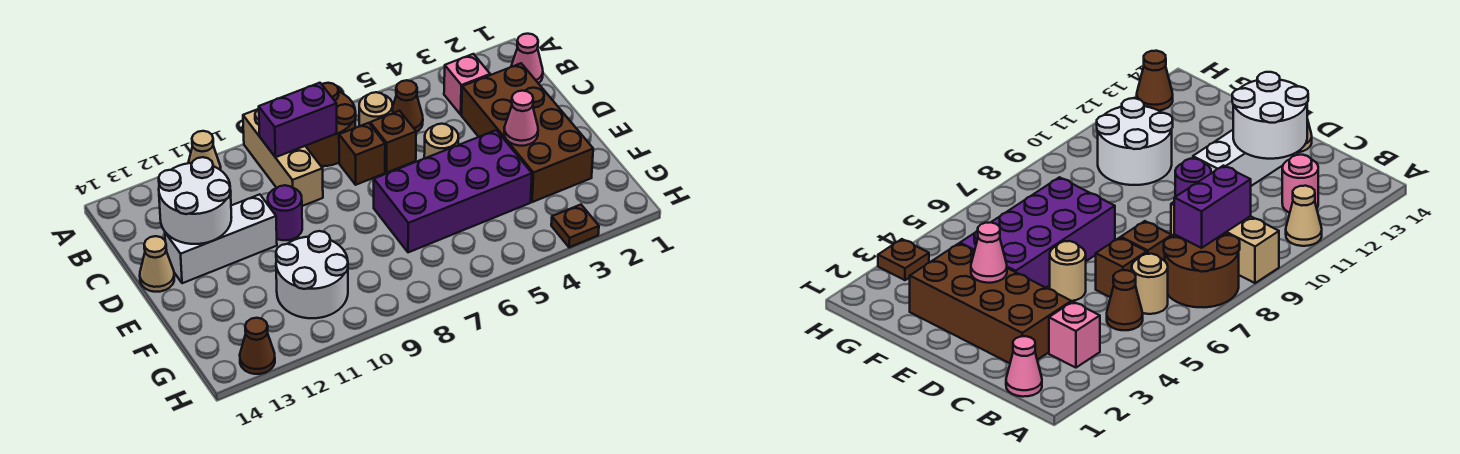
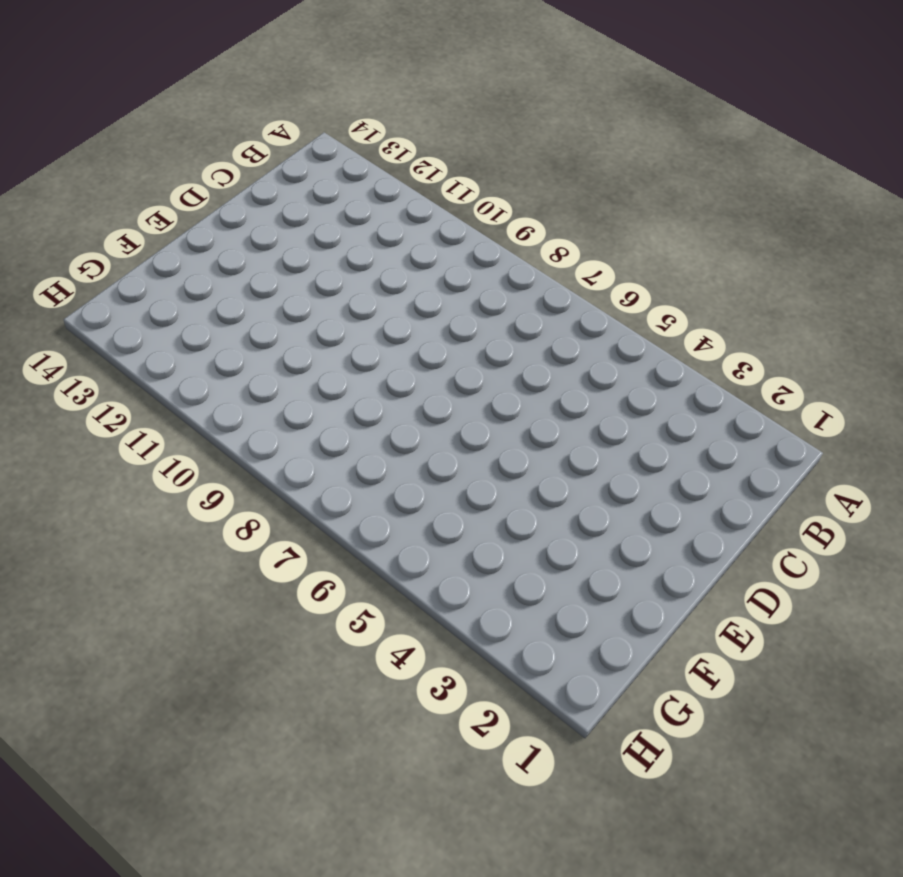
none -> brown 2x2 round brick [306,83,356,166]
none -> tan 1x3 brick [243,109,323,206]
none -> tan 1x1 cone [188,131,221,170]

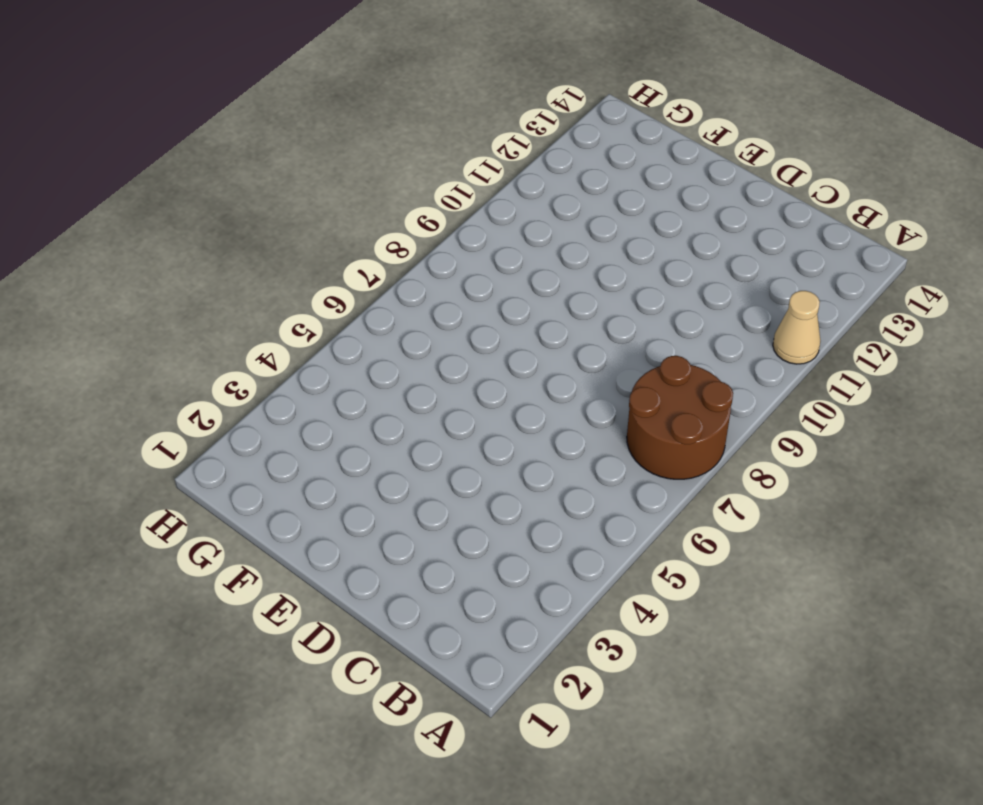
none -> tan 1x3 brick [243,109,323,206]
none -> pink 1x1 cone [511,34,543,84]
none -> pink 1x1 brick [444,54,490,115]

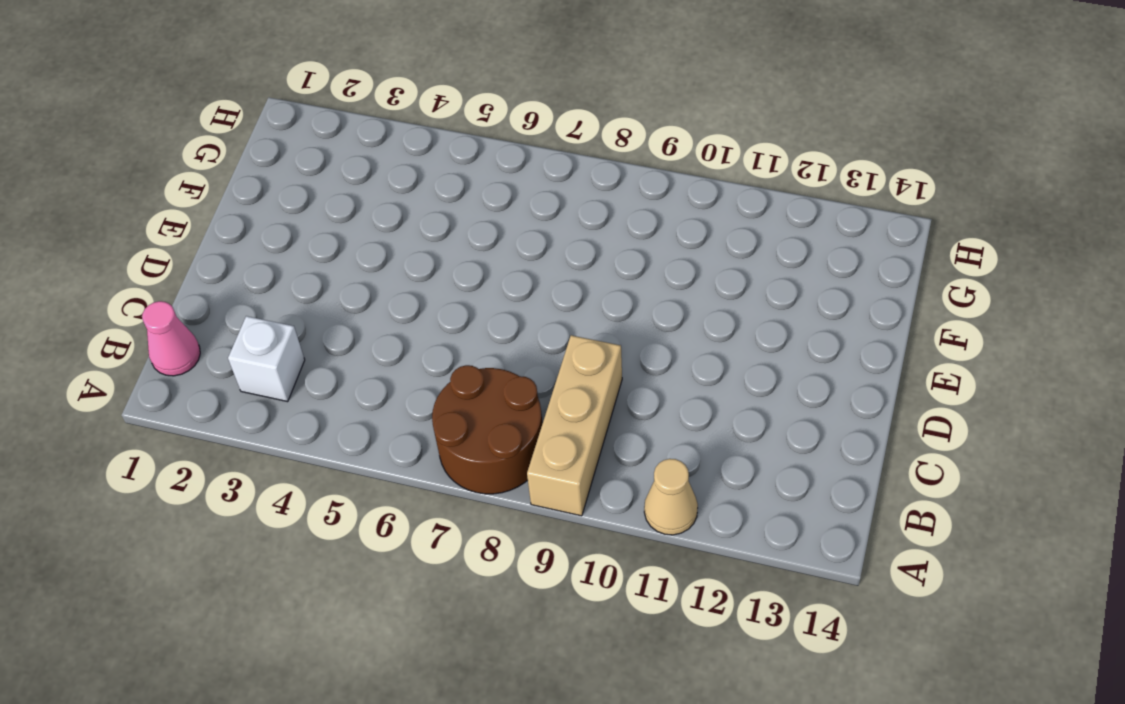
white 1x1 brick [228,316,305,402] -> pink 1x1 brick [444,54,490,115]
none -> brown 1x1 cone [393,80,423,132]
none -> tan 1x1 round brick [359,92,393,126]
none -> pink 1x1 round brick [1282,155,1318,213]

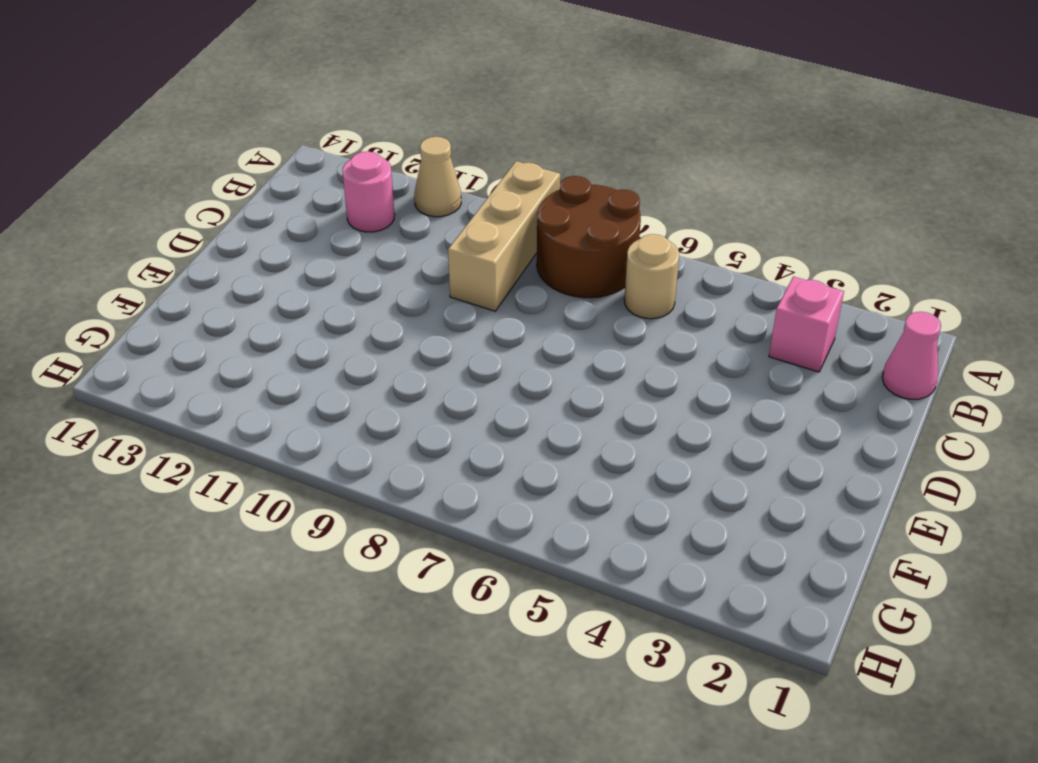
none -> brown 1x1 cone [393,80,423,132]
none -> brown 2x4 brick [461,63,593,202]
none -> brown 1x1 brick [370,111,416,172]

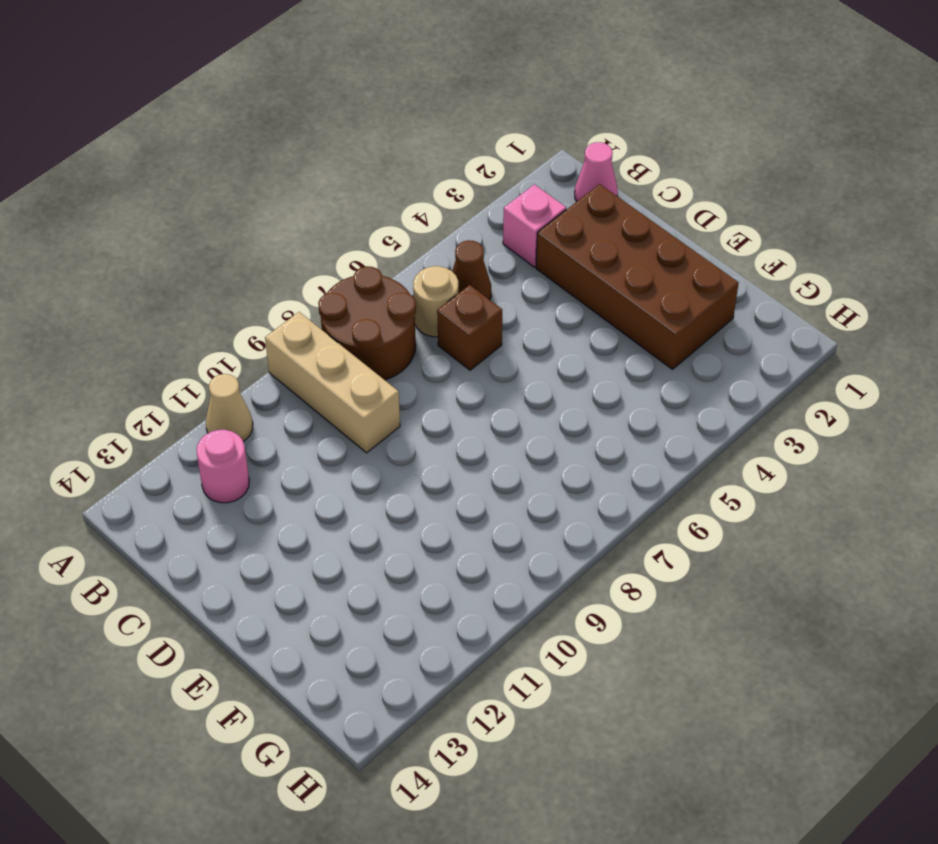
none -> brown 1x1 brick [339,123,385,185]
none -> tan 1x1 round brick [424,124,458,159]
none -> purple 1x1 round brick [268,185,302,240]

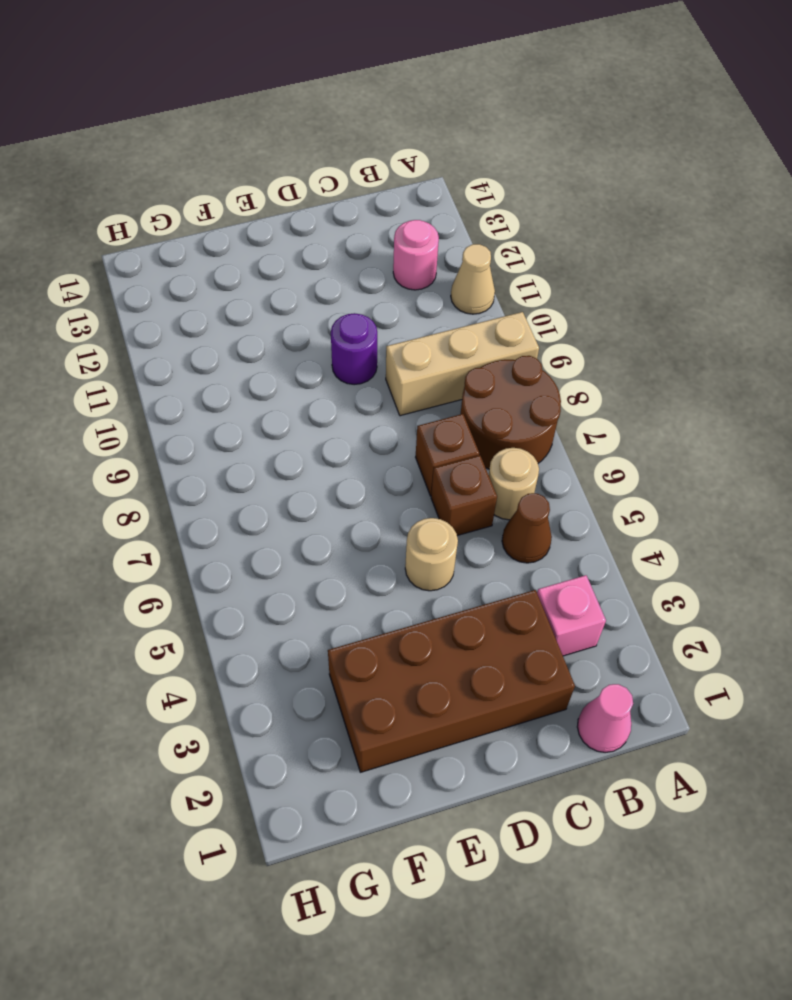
none -> white 1x3 brick [165,194,277,283]
none -> tan 1x1 cone [140,236,174,292]
none -> purple 2x4 brick [374,130,532,252]

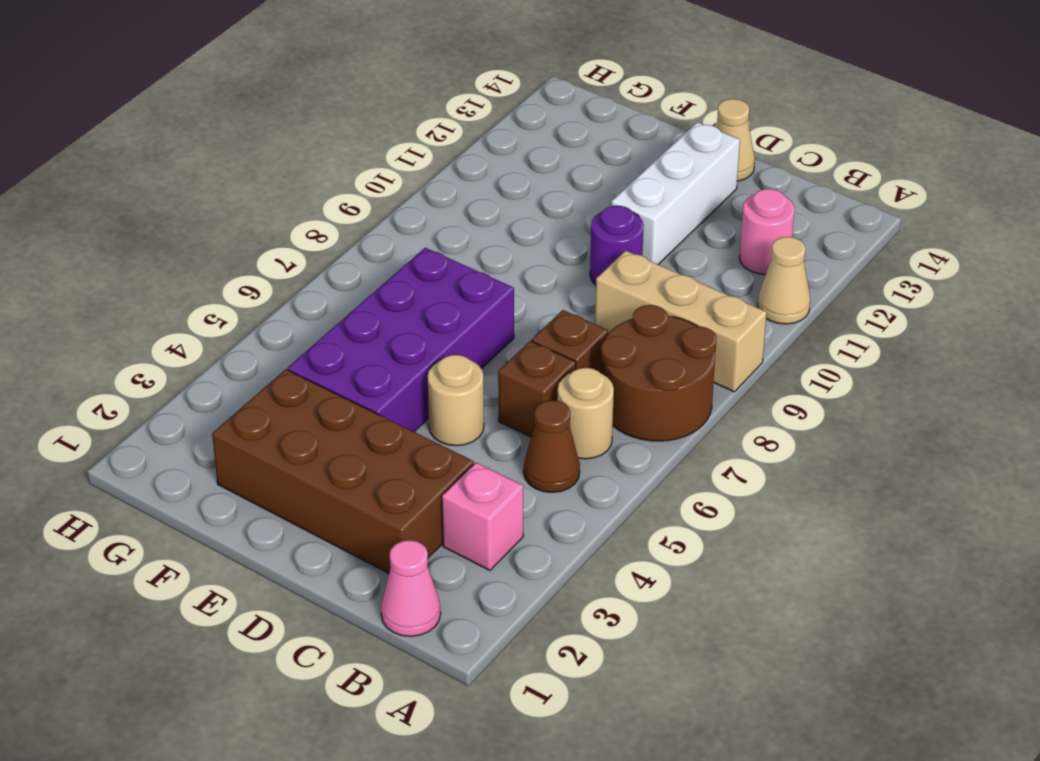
none -> white 2x2 round brick [276,231,348,318]
none -> brown 1x1 plate [551,205,599,247]
none -> brown 1x1 cone [240,318,275,374]

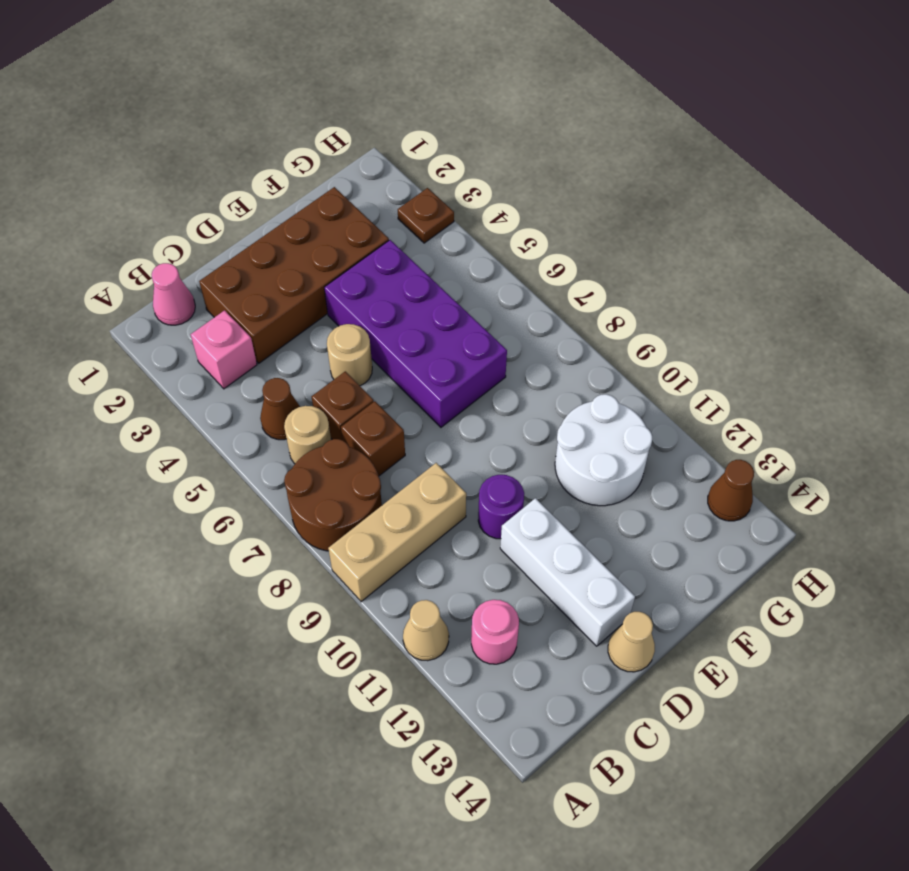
none -> purple 1x2 brick [259,83,337,157]
none -> white 2x2 round brick [159,157,231,244]
none -> pink 1x1 cone [504,91,538,146]

